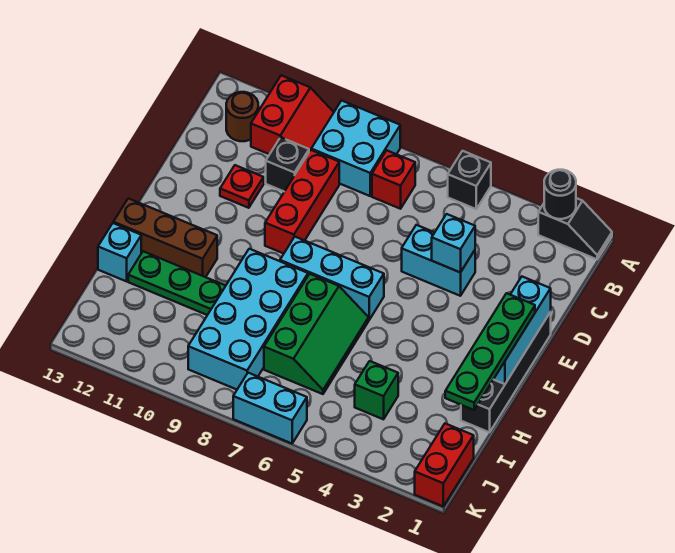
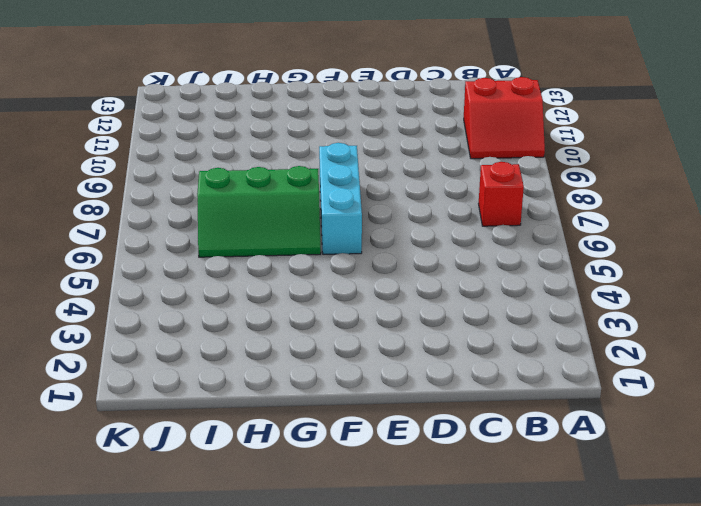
none -> black 1x2 slope [538,198,612,259]
none -> black 1x1 brick [448,151,491,209]
none -> cyan 2x2 brick [311,101,400,196]

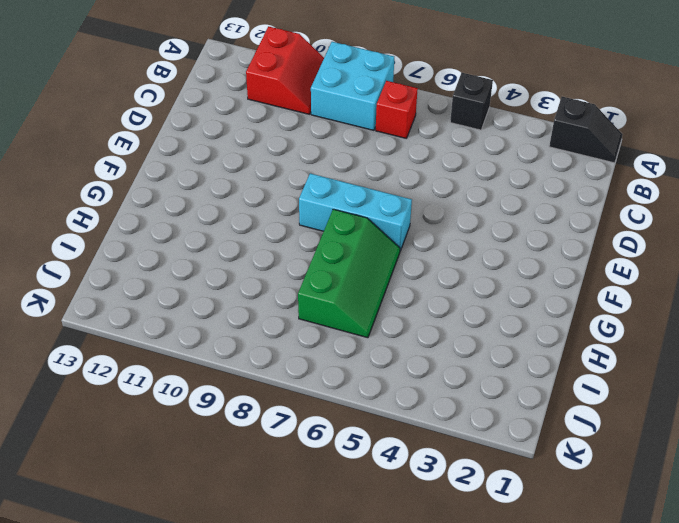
none -> brown 1x1 round brick [226,92,258,141]
none -> red 1x3 brick [265,150,339,254]
none -> black 1x1 brick [266,137,309,192]

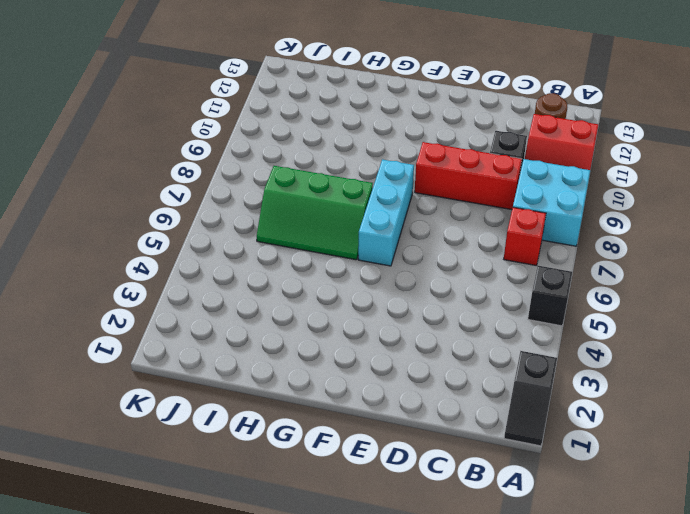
none -> cyan 1x2 brick [402,225,475,296]
none -> red 1x1 plate [220,165,264,208]
none -> black 1x4 brick [461,312,551,432]

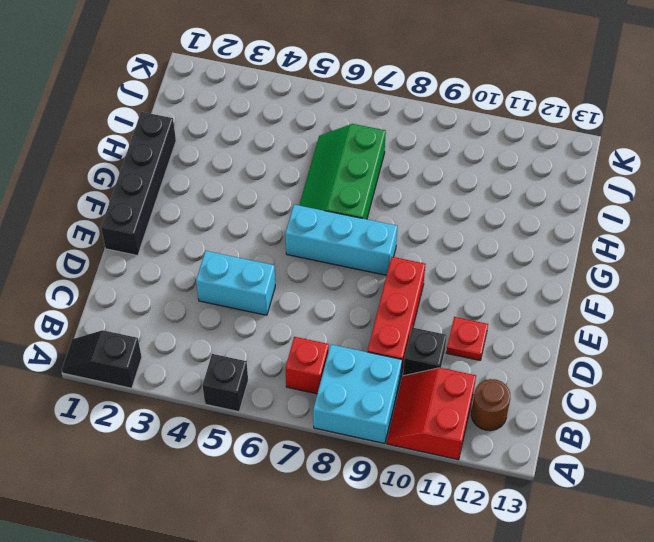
none -> cyan 2x4 brick [188,249,308,389]
none -> brown 1x3 brick [113,198,217,277]
none -> green 1x3 plate [128,251,225,315]

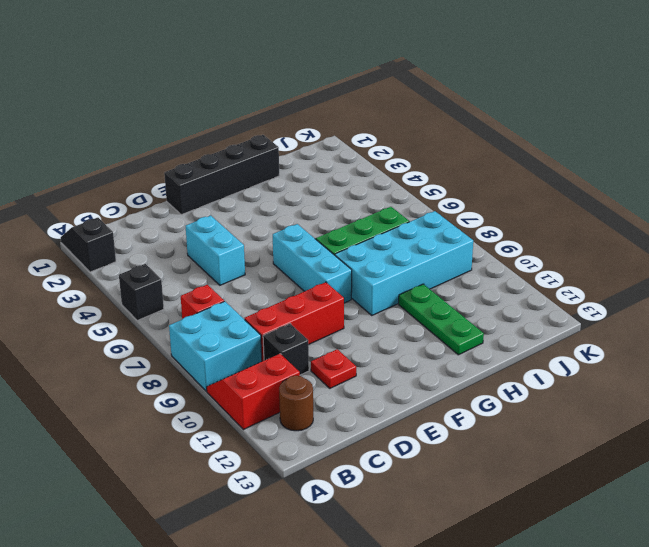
none -> brown 1x3 brick [113,198,217,277]
none -> cyan 1x1 brick [98,223,141,281]
none -> green 1x1 brick [355,361,398,419]

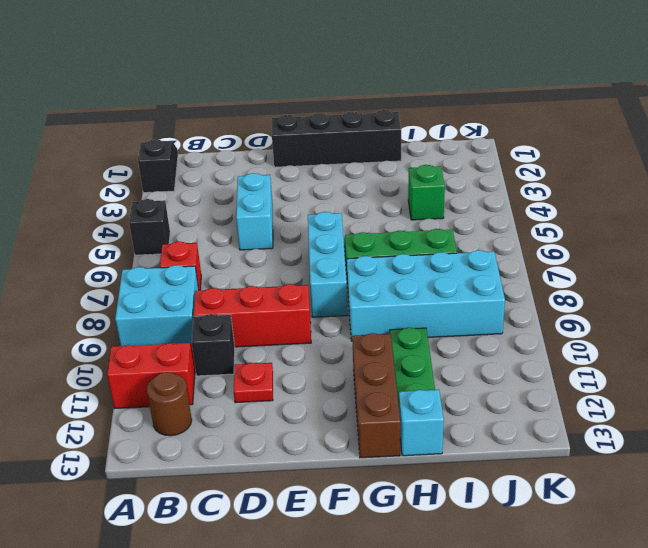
none -> red 1x2 brick [415,424,474,506]
none -> cyan 1x2 brick [233,373,307,443]
none -> black 1x1 round brick [544,170,576,219]

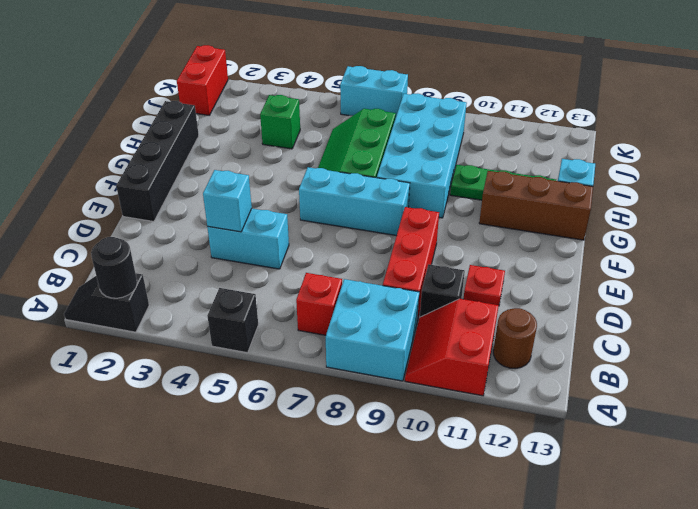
none -> cyan 1x3 brick [494,277,551,384]
none -> green 1x4 plate [445,293,535,410]

